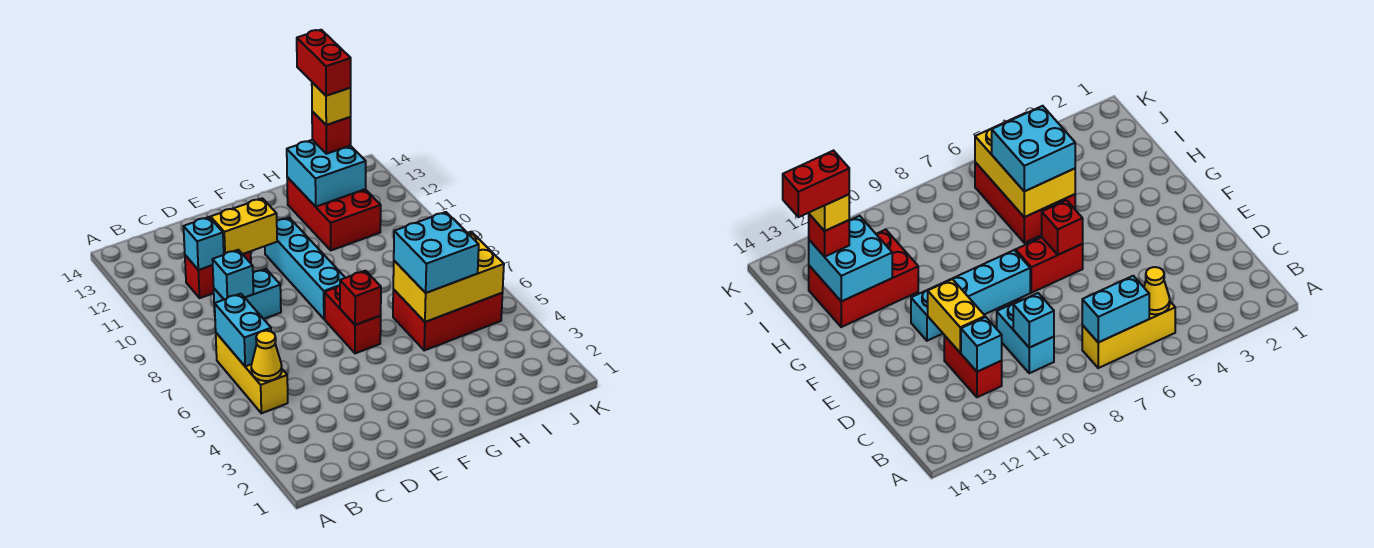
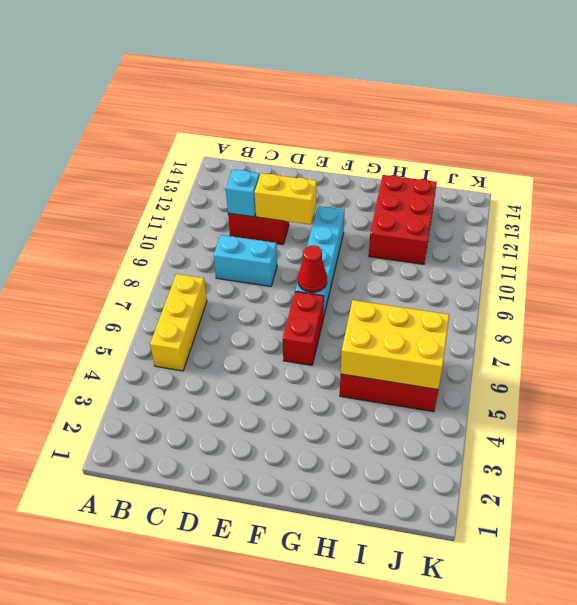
red 1x1 cone [298,245,327,292] -> none
none -> yellow 1x1 cone [251,331,282,381]
none -> cyan 1x2 brick [215,294,271,366]
none -> cyan 1x1 brick [212,250,253,299]

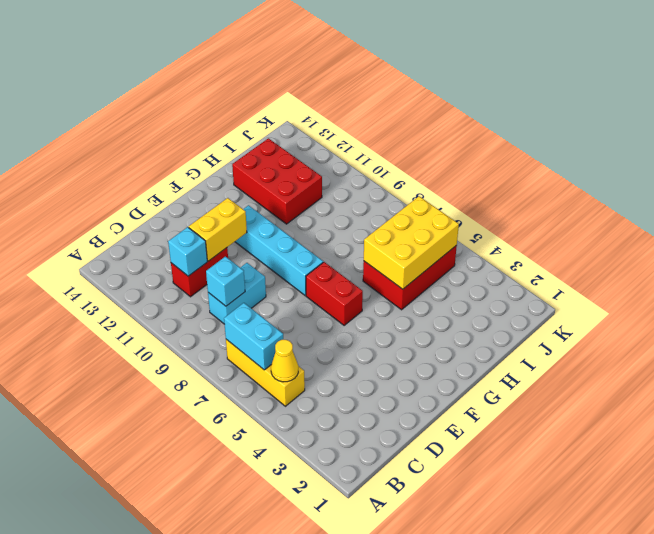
none -> red 1x1 brick [340,271,381,325]
none -> cyan 2x2 brick [287,140,366,207]
none -> cyan 2x2 brick [394,212,479,293]

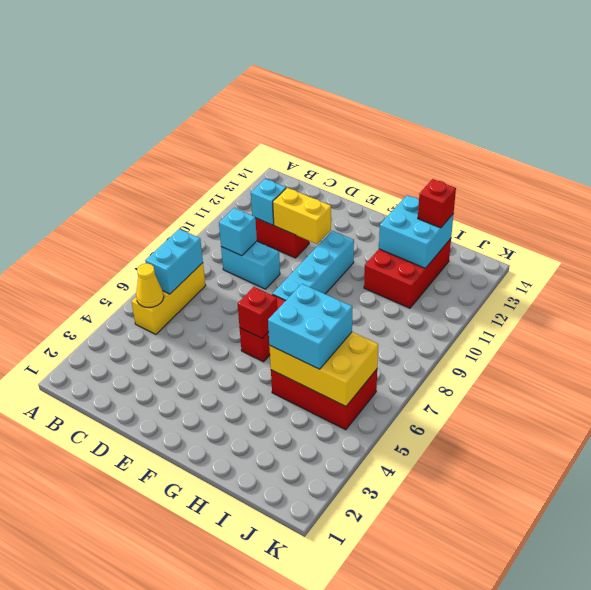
none -> yellow 1x1 brick [312,82,351,125]
none -> red 1x2 brick [297,30,351,96]

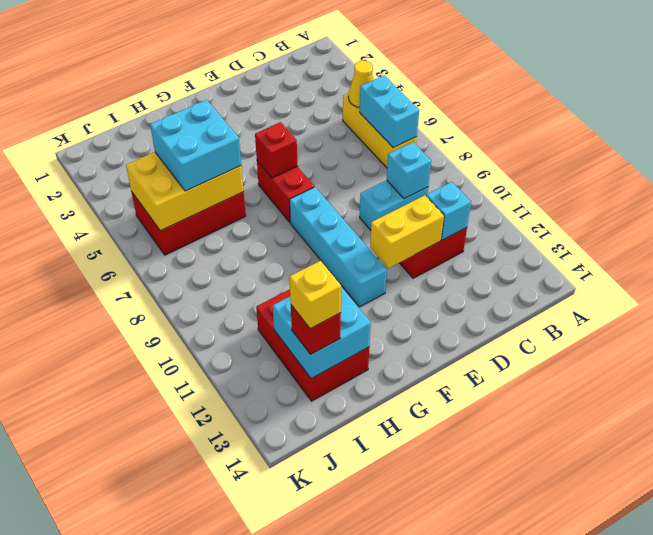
none -> red 1x2 brick [297,30,351,96]

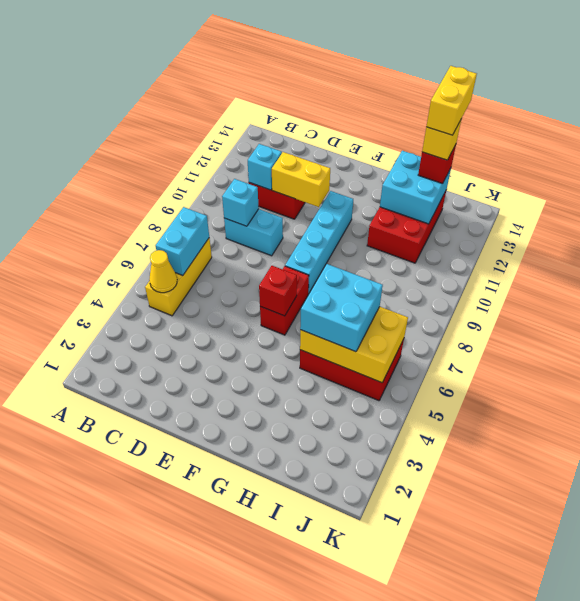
yellow 1x2 brick [426,66,477,135] -> red 1x2 brick [297,30,351,96]

